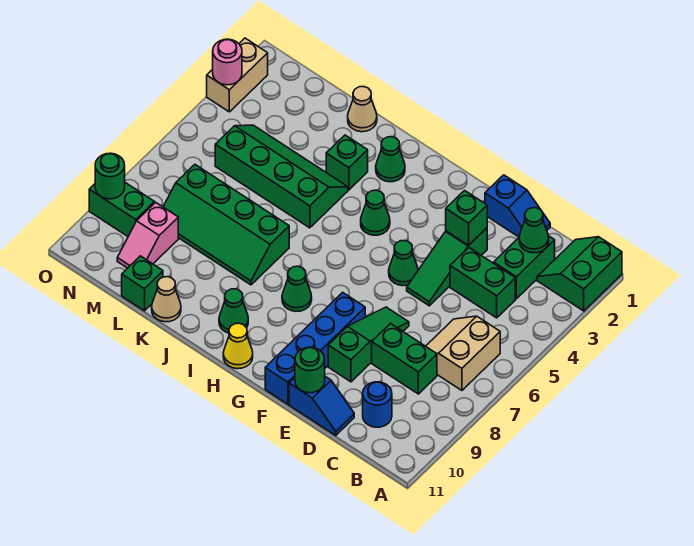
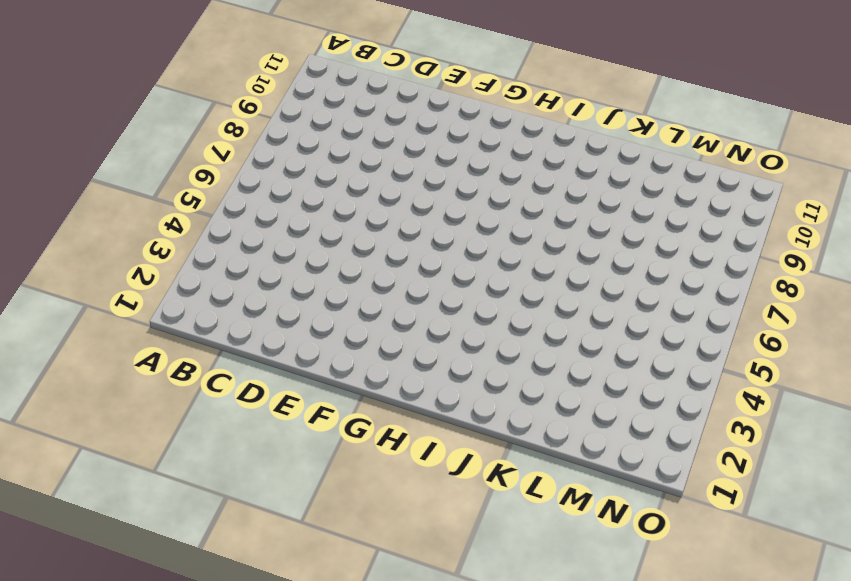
none -> green 2x2 slope [537,237,622,311]
none -> tan 2x2 slope [426,316,500,390]
none -> green 1x2 brick [494,236,555,299]
none -> green 1x2 brick [450,248,515,318]

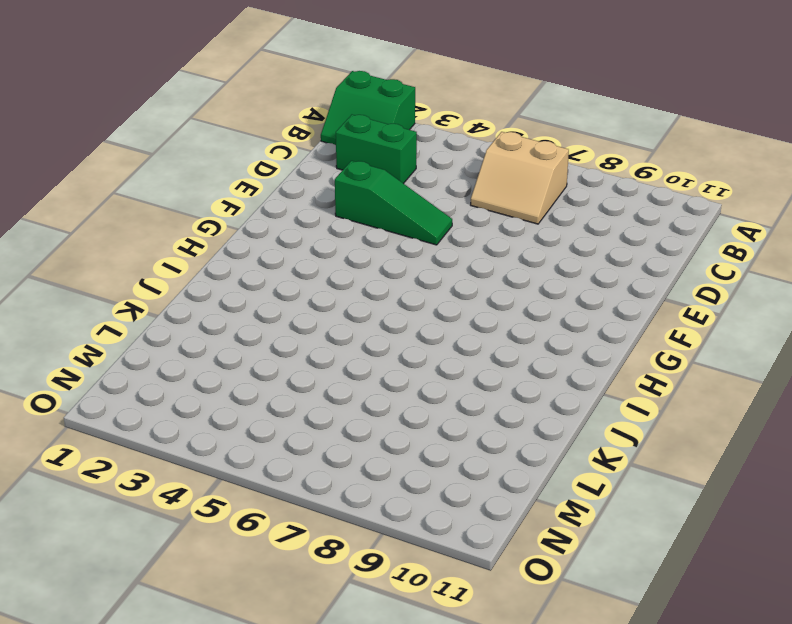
none -> green 1x2 brick [450,248,515,318]
none -> green 1x2 brick [372,324,437,394]
none -> blue 1x1 round brick [363,382,392,427]
none -> blue 1x2 slope [485,175,550,237]

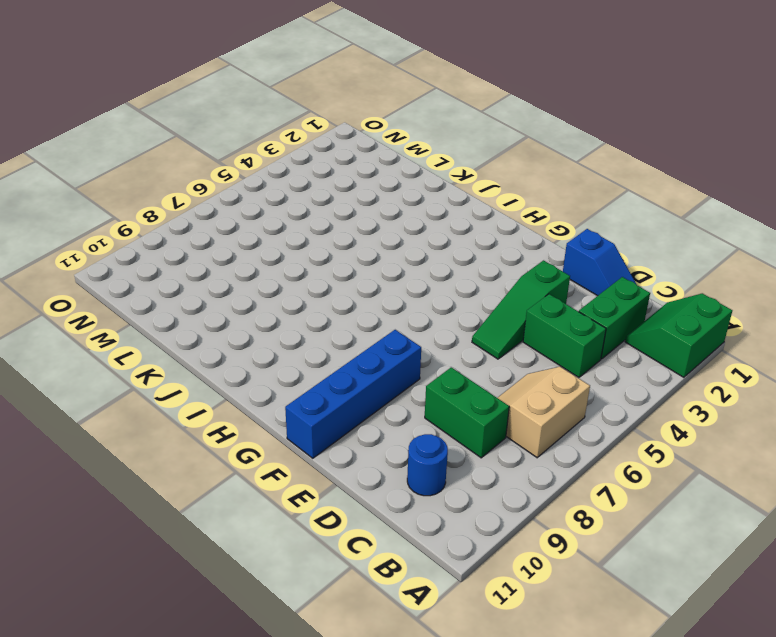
none -> blue 1x2 slope [289,376,354,435]
none -> green 1x3 slope [328,307,409,382]
none -> green 1x1 cone [389,240,418,286]
none -> green 1x1 cone [361,190,390,235]

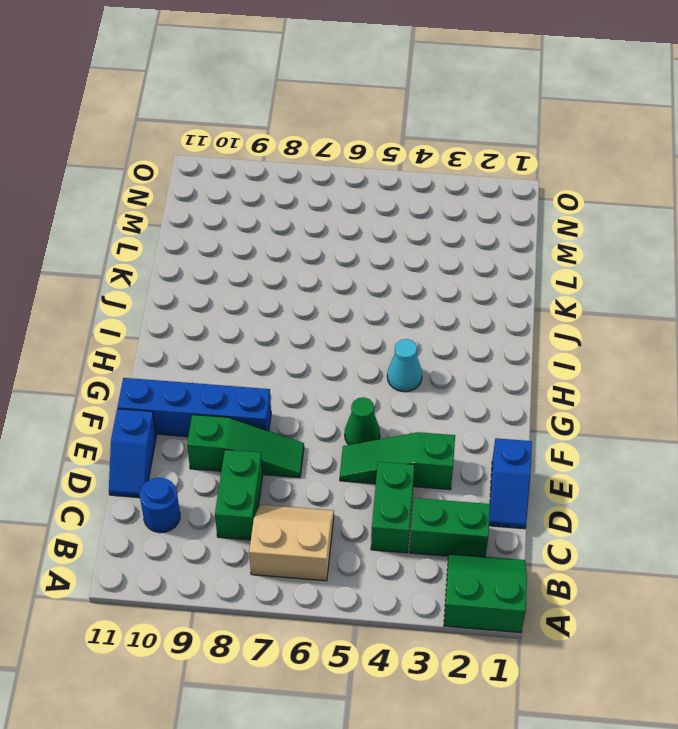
cyan 1x1 cone [387,339,422,392] -> green 1x1 cone [361,190,390,235]
none -> green 1x1 cone [282,266,312,311]
none -> yellow 1x1 cone [223,323,253,369]
none -> green 1x1 cone [376,137,405,182]
none -> green 1x1 cone [219,289,248,333]

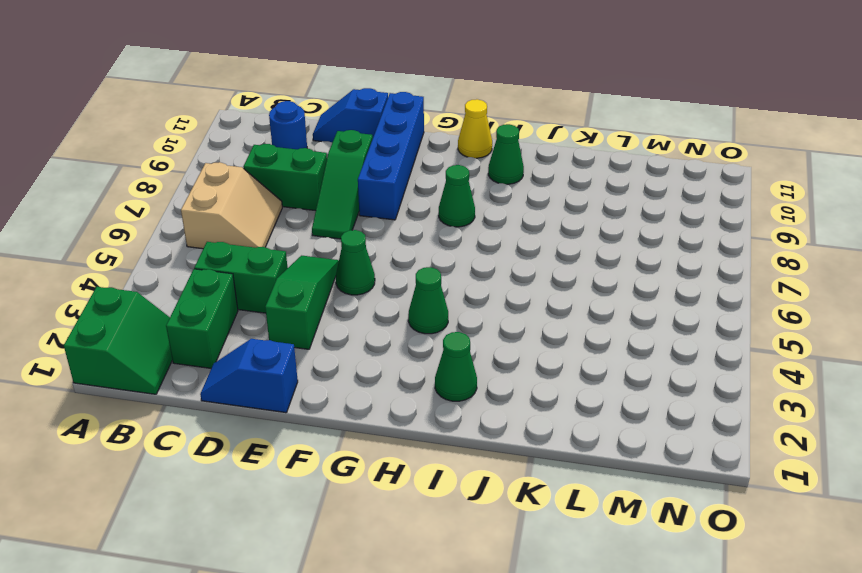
none -> green 1x1 brick [326,135,368,190]
none -> green 2x4 slope [215,125,348,228]
none -> green 2x4 slope [163,165,289,285]
none -> tan 1x1 cone [348,87,377,132]

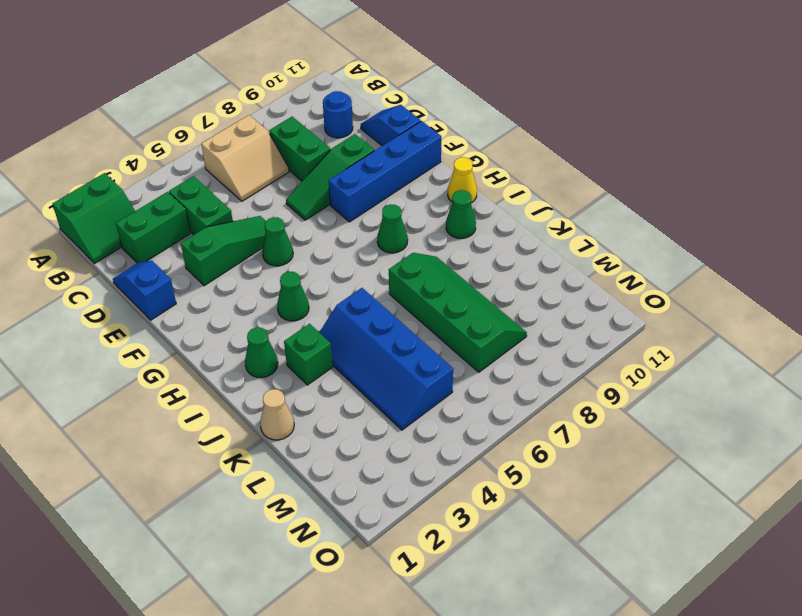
blue 2x4 slope [319,288,453,430] -> green 2x4 slope [215,125,348,228]
none -> tan 1x1 cone [152,277,181,322]
none -> green 1x1 brick [122,256,163,311]
none -> pink 1x2 slope [117,202,178,268]
none -> green 1x2 brick [89,183,155,236]

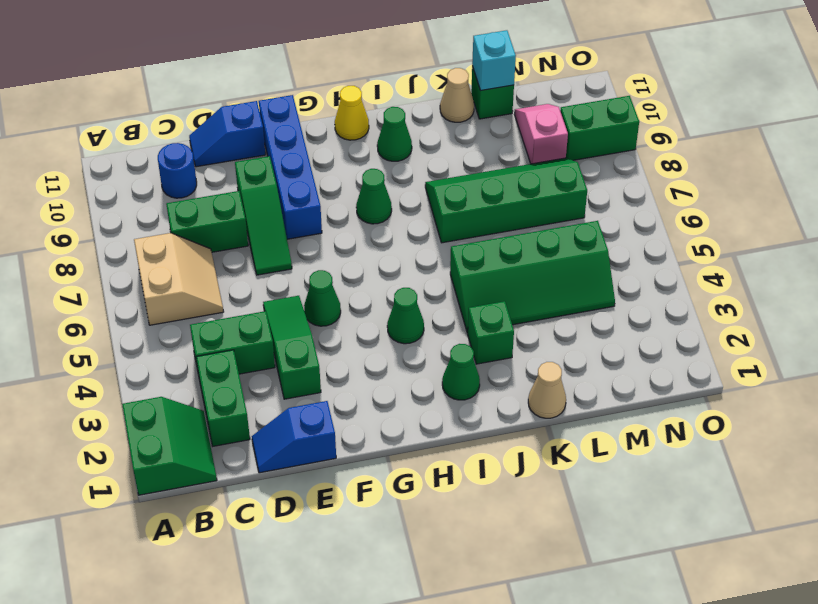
cyan 1x1 brick [472,30,516,91] -> none
none -> tan 1x2 brick [207,38,268,112]
none -> green 1x1 cone [519,208,549,253]
none -> green 1x1 brick [446,191,487,245]
none -> green 1x1 round brick [295,347,325,393]

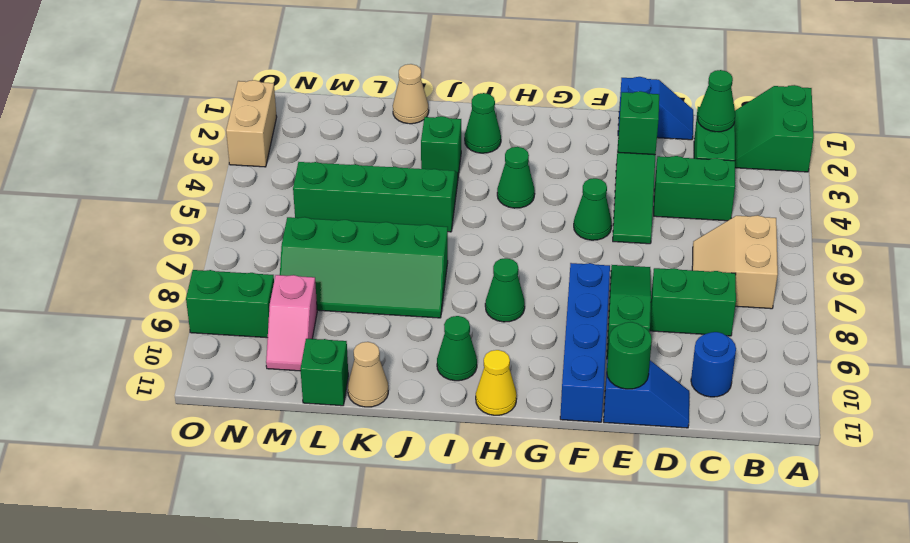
none -> pink 1x1 round brick [213,39,242,85]
none -> green 1x1 round brick [95,153,125,199]

